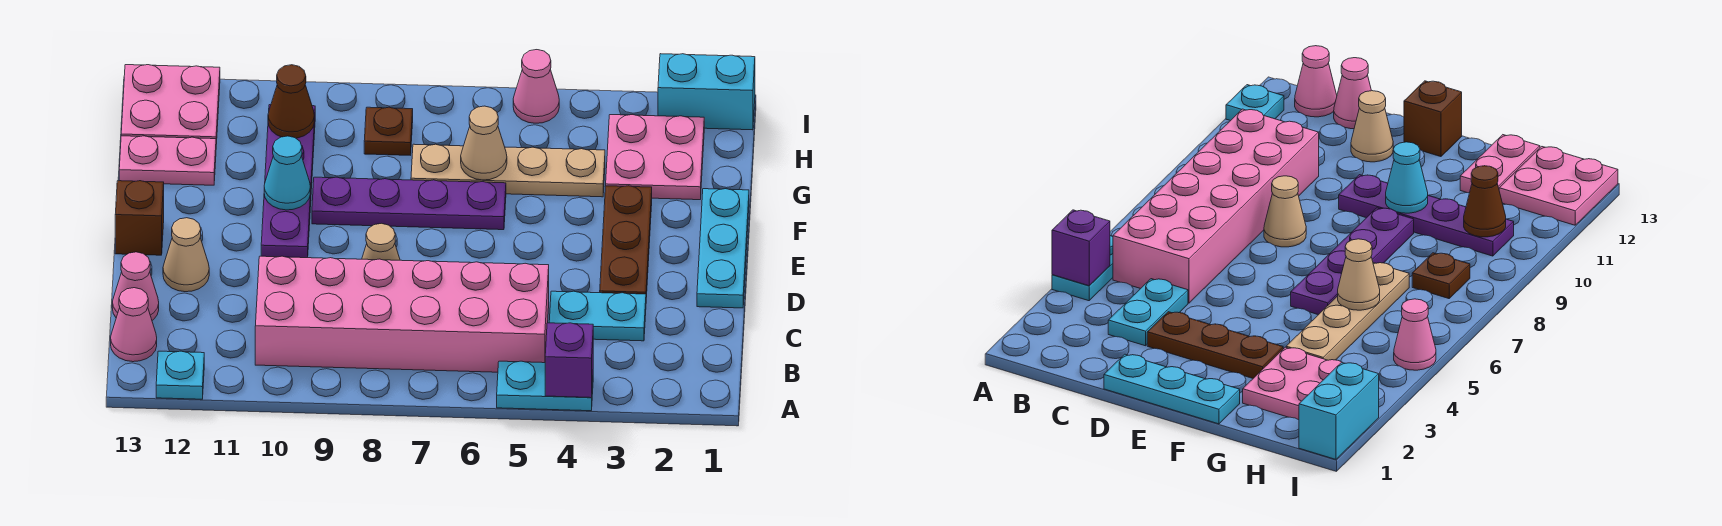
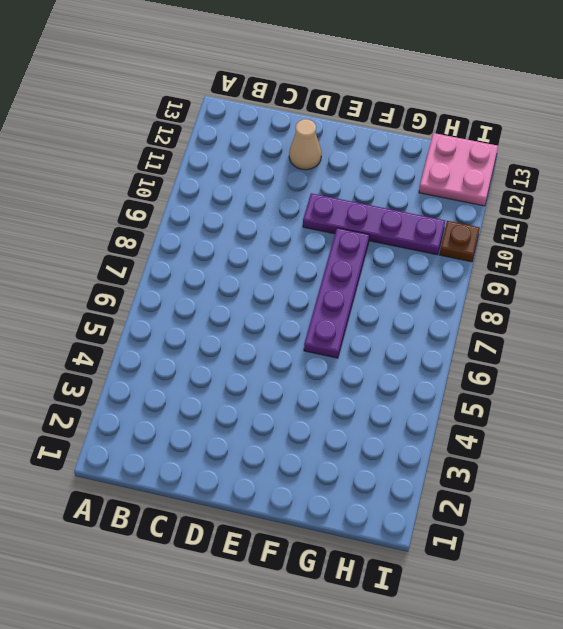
brown 1x1 plate [440,221,480,262] -> brown 1x1 plate moved to [364,107,413,155]
none -> cyan 1x2 plate [497,361,593,411]
none -> cyan 1x1 plate [156,351,204,399]
none -> pink 2x6 brick [255,256,549,372]

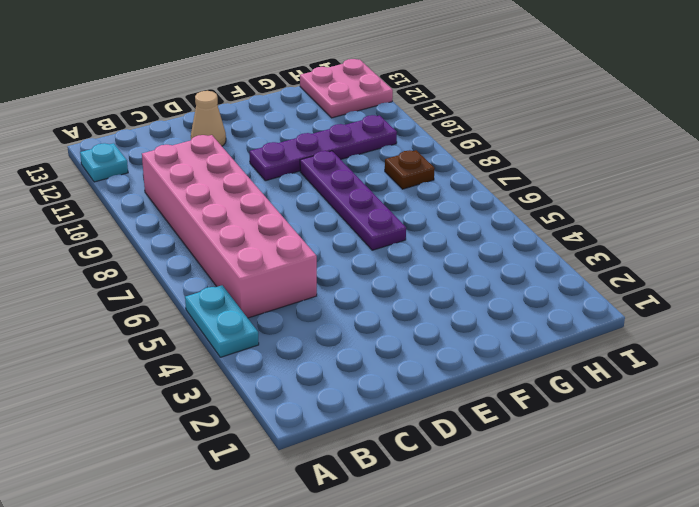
none -> pink 1x1 cone [111,288,157,362]
none -> cyan 1x2 plate [549,291,646,341]
none -> pink 1x1 cone [112,252,159,320]

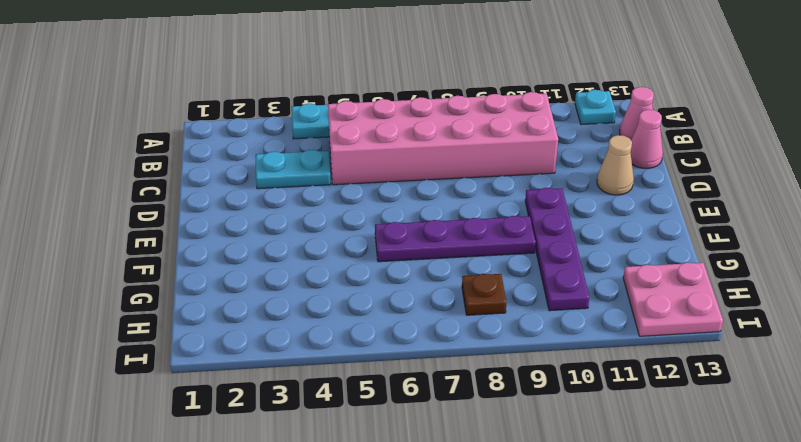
none -> cyan 1x3 plate [697,189,749,308]
none -> brown 1x3 plate [600,186,652,297]
none -> tan 1x1 cone [362,223,400,260]

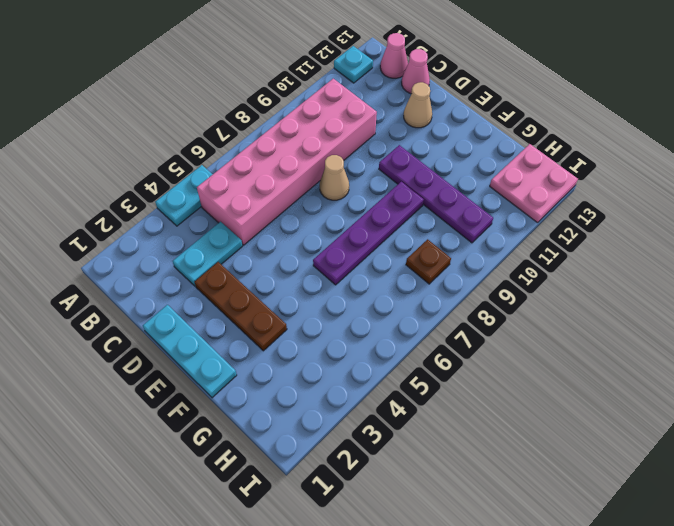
none -> brown 1x1 brick [115,181,164,255]
none -> pink 2x2 plate [606,115,704,200]
none -> tan 1x4 plate [411,144,605,197]

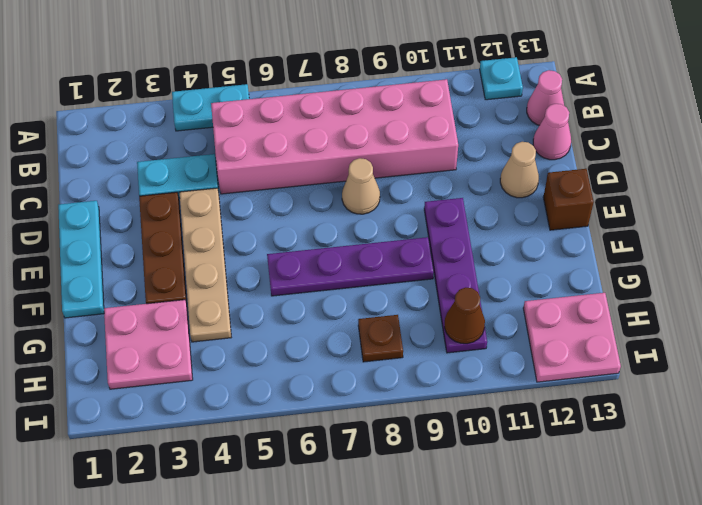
tan 1x4 plate [180,188,231,342] -> tan 1x4 plate turned to [411,144,605,197]
none -> pink 1x2 plate [119,136,216,185]
none -> cyan 1x2 brick [658,54,755,130]
none -> pink 1x1 cone [513,50,559,123]

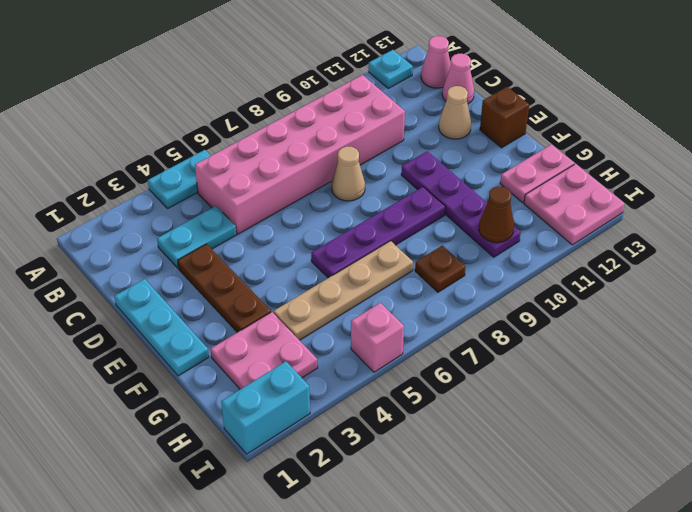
pink 1x1 brick [351,303,404,372] -> pink 1x1 cone [513,50,559,123]
none -> purple 1x1 brick [545,323,593,398]
none -> cyan 1x1 cone [264,136,310,210]
none -> tan 1x1 cone [461,106,507,180]

